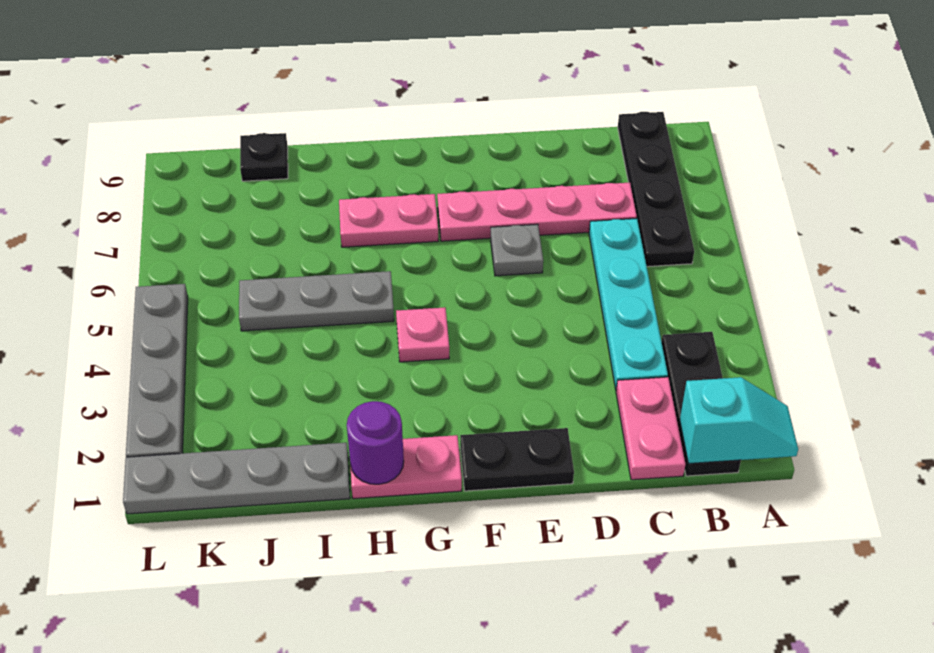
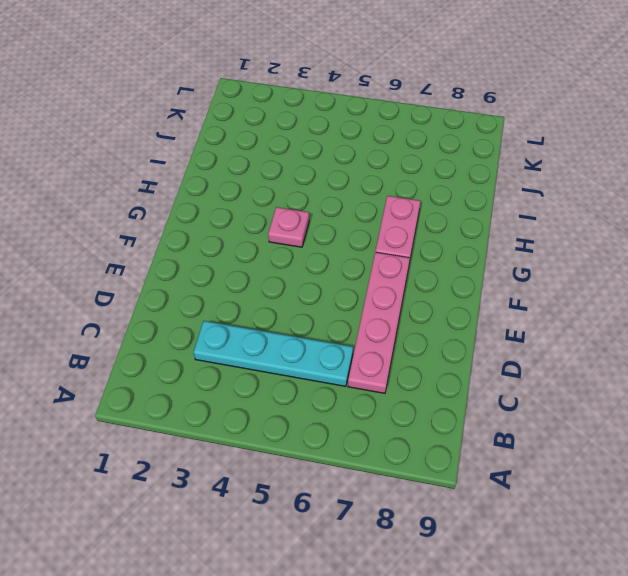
none -> black 1x3 plate [662,332,741,476]
none -> black 1x4 plate [618,112,694,267]
none -> pink 1x2 plate [616,377,686,480]

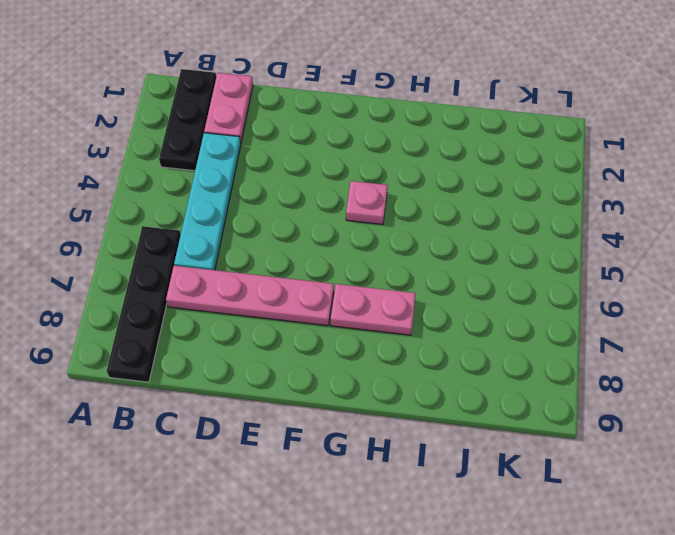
none -> black 1x2 plate [460,428,574,491]
none -> grey 1x1 plate [491,224,543,276]
none -> pink 1x2 plate [351,435,462,499]

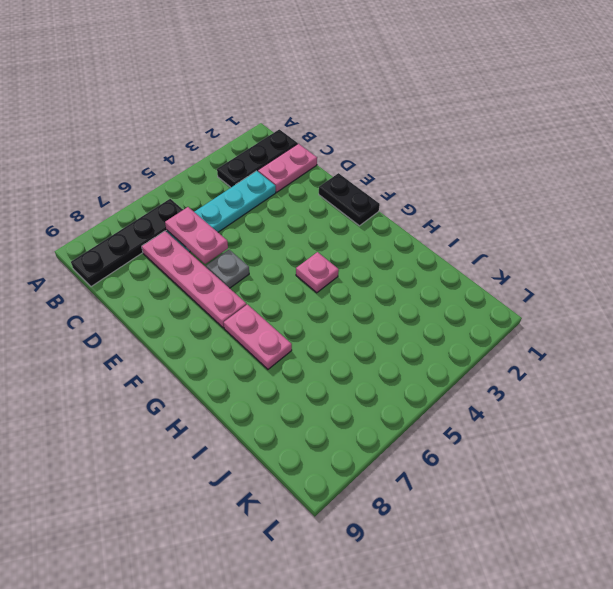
pink 1x2 plate [165,207,228,264] -> pink 1x2 plate moved to [351,435,462,499]
none -> grey 1x3 plate [239,271,394,331]
none -> grey 1x4 plate [123,443,350,514]
none -> black 1x1 plate [240,133,288,181]

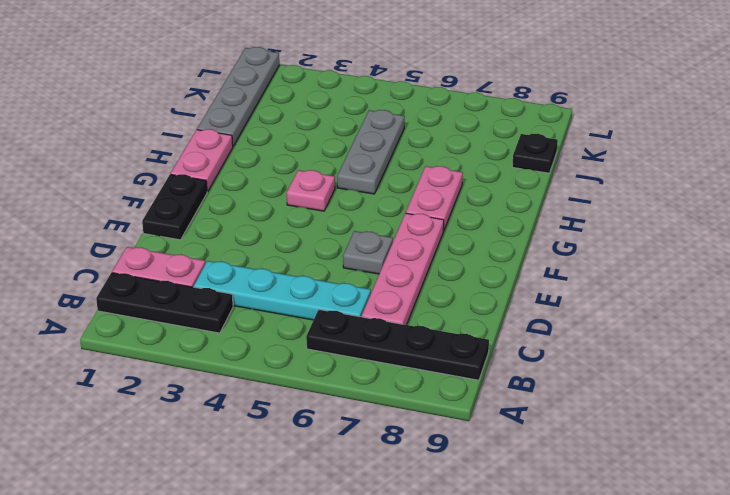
none -> grey 1x4 plate [126,284,188,457]
none -> cyan 1x2 slope [680,377,798,464]
none -> purple 1x1 round brick [347,401,404,484]

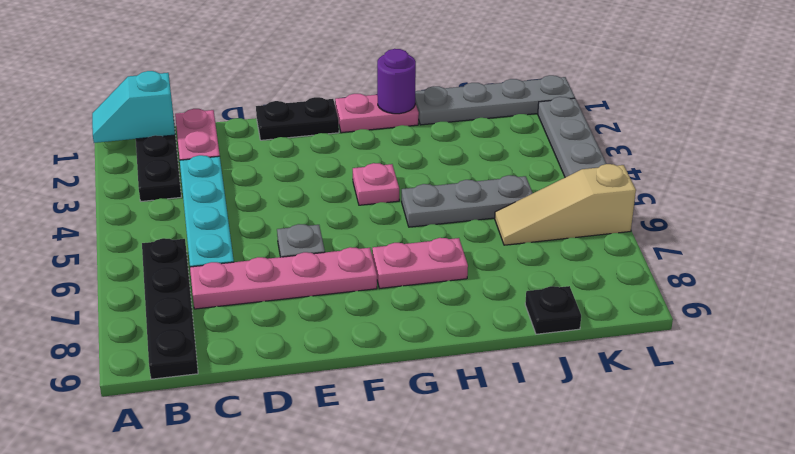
tan 1x3 slope [495,164,636,245] -> none

